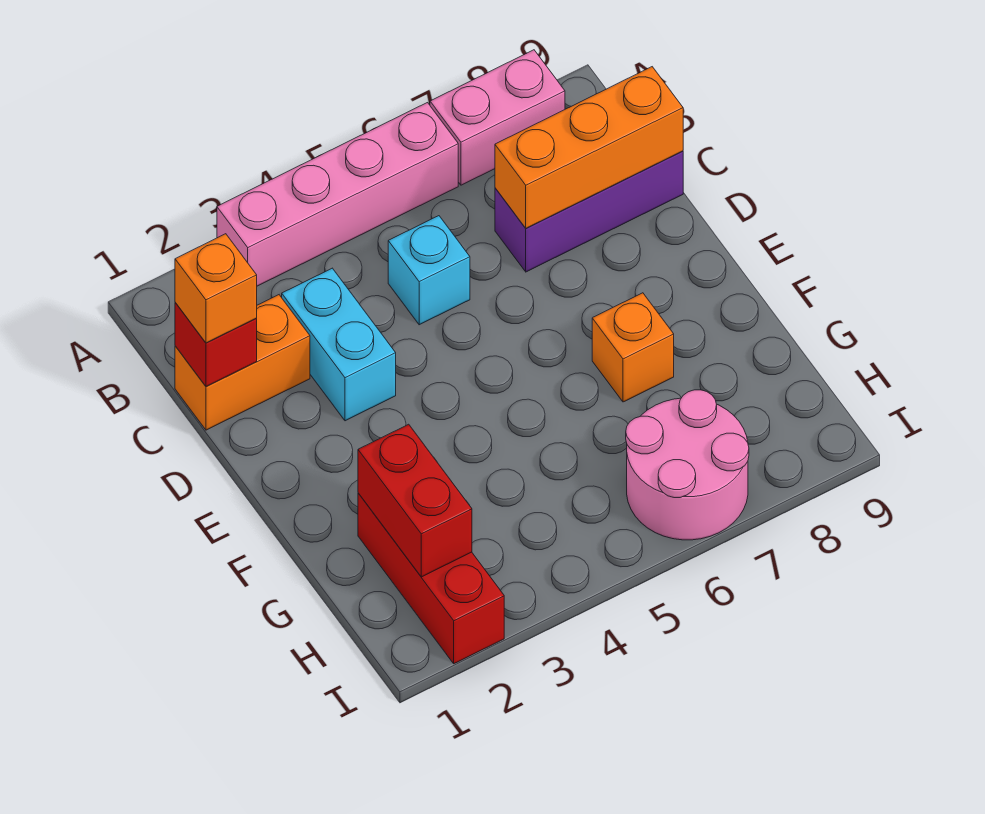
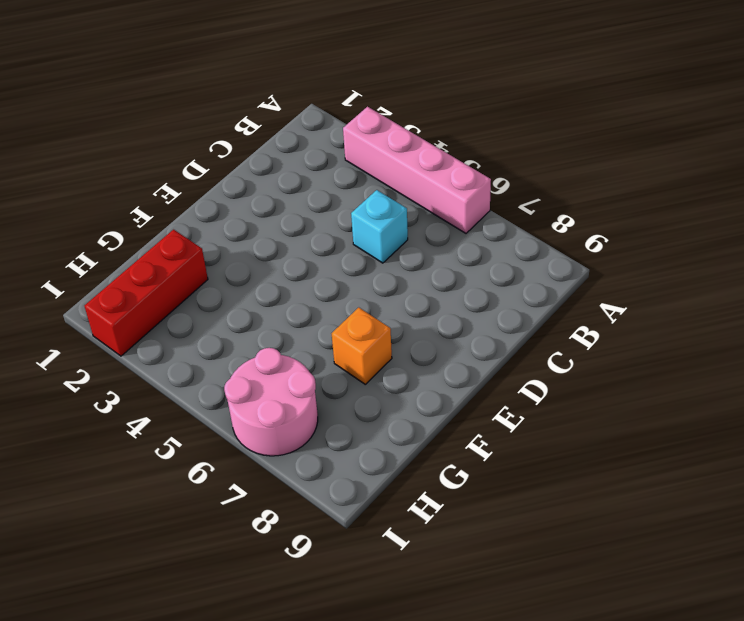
none -> pink 1x2 brick [430,50,565,185]
none -> orange 1x2 brick [175,295,310,430]
none -> cyan 1x2 brick [282,268,396,421]

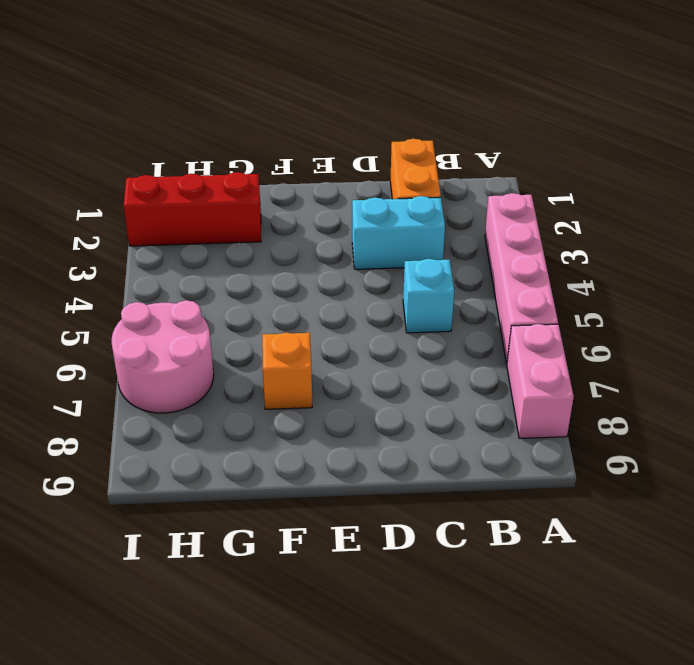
none -> purple 1x3 brick [495,151,683,272]
none -> red 1x1 brick [175,303,257,386]
none -> orange 1x3 brick [495,67,683,228]

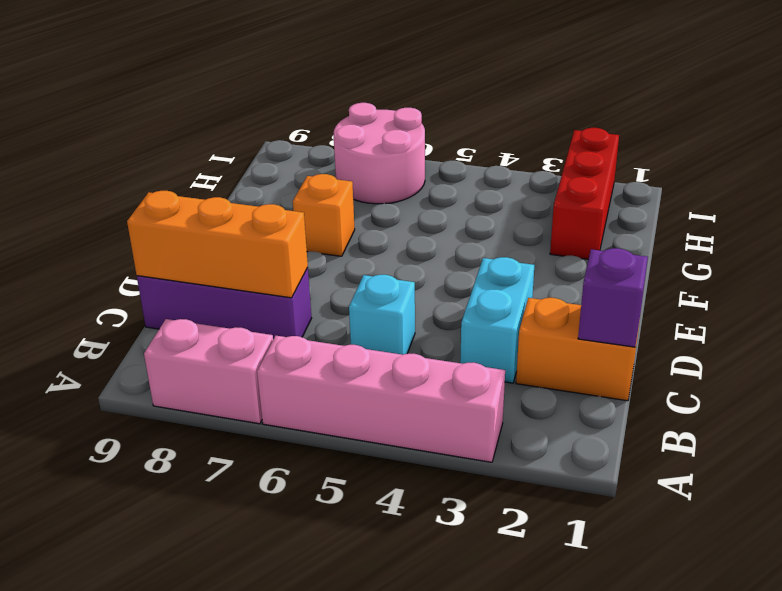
purple 1x1 brick [578,248,648,347] -> red 1x1 brick [175,303,257,386]
none -> red 1x2 brick [358,424,472,577]
none -> orange 1x1 brick [175,234,257,343]

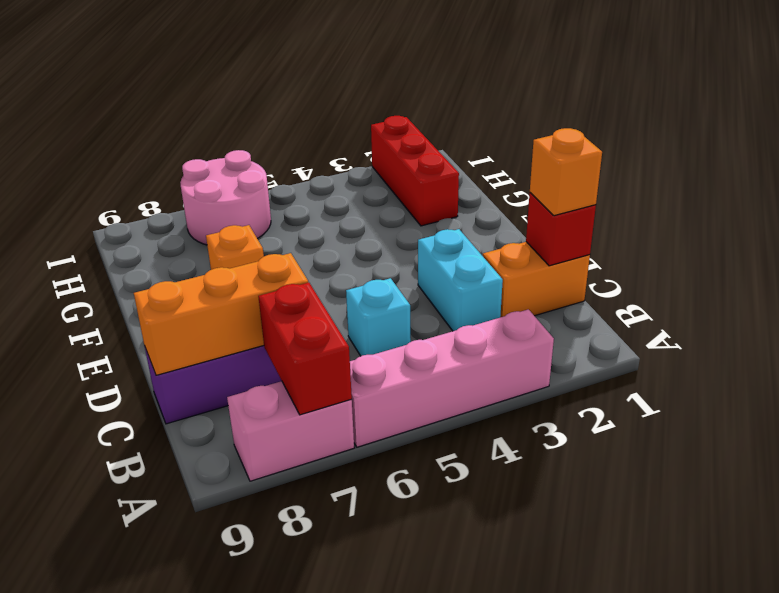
red 1x2 brick [258,282,352,415] -> red 1x2 brick moved to [358,424,472,577]

